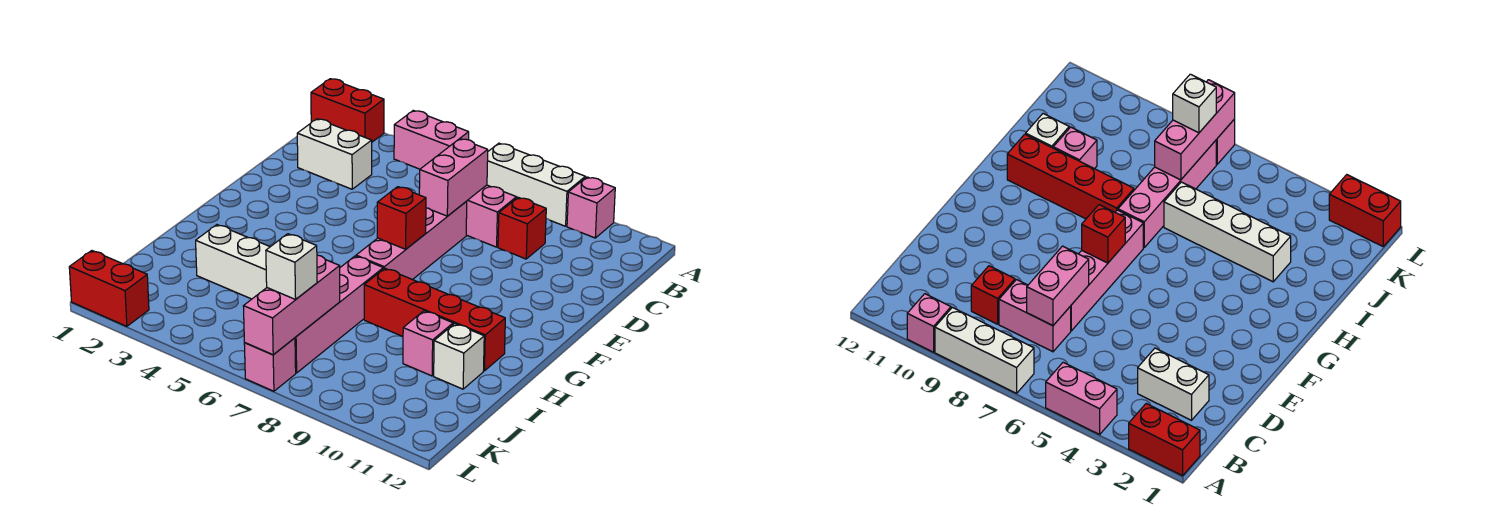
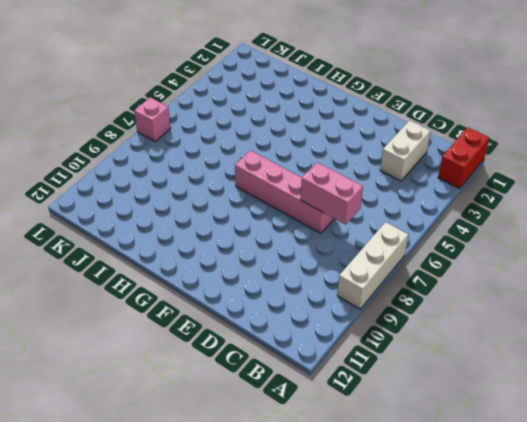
none -> pink 1x2 brick [394,110,469,169]
none -> pink 1x1 brick [567,177,615,238]
none -> pink 1x2 brick [466,185,516,247]

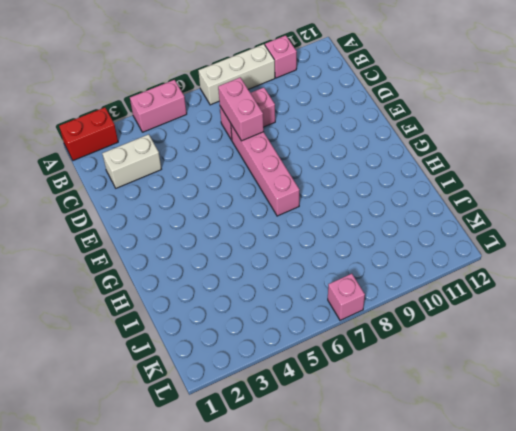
none -> red 1x1 brick [498,197,546,259]
none -> pink 1x4 brick [295,256,383,373]
none -> red 1x4 brick [364,268,505,371]

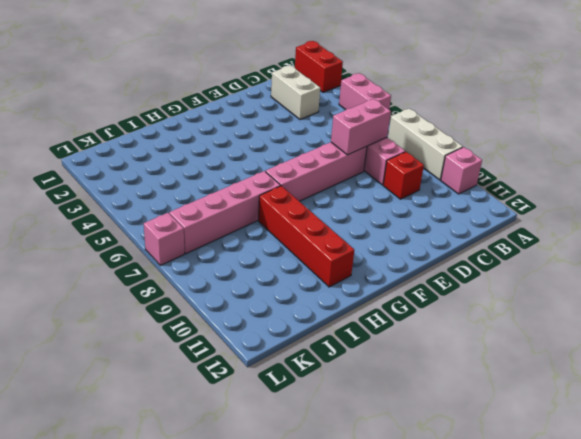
none -> white 1x4 brick [196,225,270,299]
none -> pink 1x1 brick [403,311,453,376]
none -> white 1x1 brick [434,324,484,389]

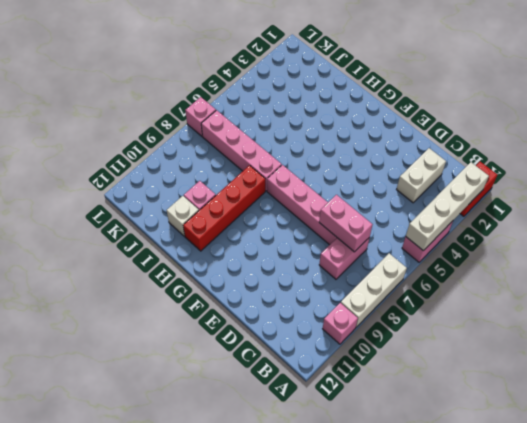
white 1x4 brick [406,162,489,251] -> white 1x4 brick moved to [196,225,270,299]
none -> red 1x1 brick [498,197,546,259]
none -> red 1x2 brick [69,251,149,326]
none -> red 1x1 brick [377,187,426,249]

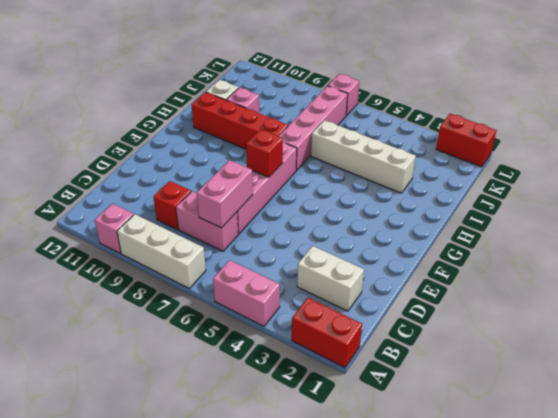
none -> pink 1x3 brick [243,255,340,355]
none -> white 1x1 brick [266,234,317,299]

